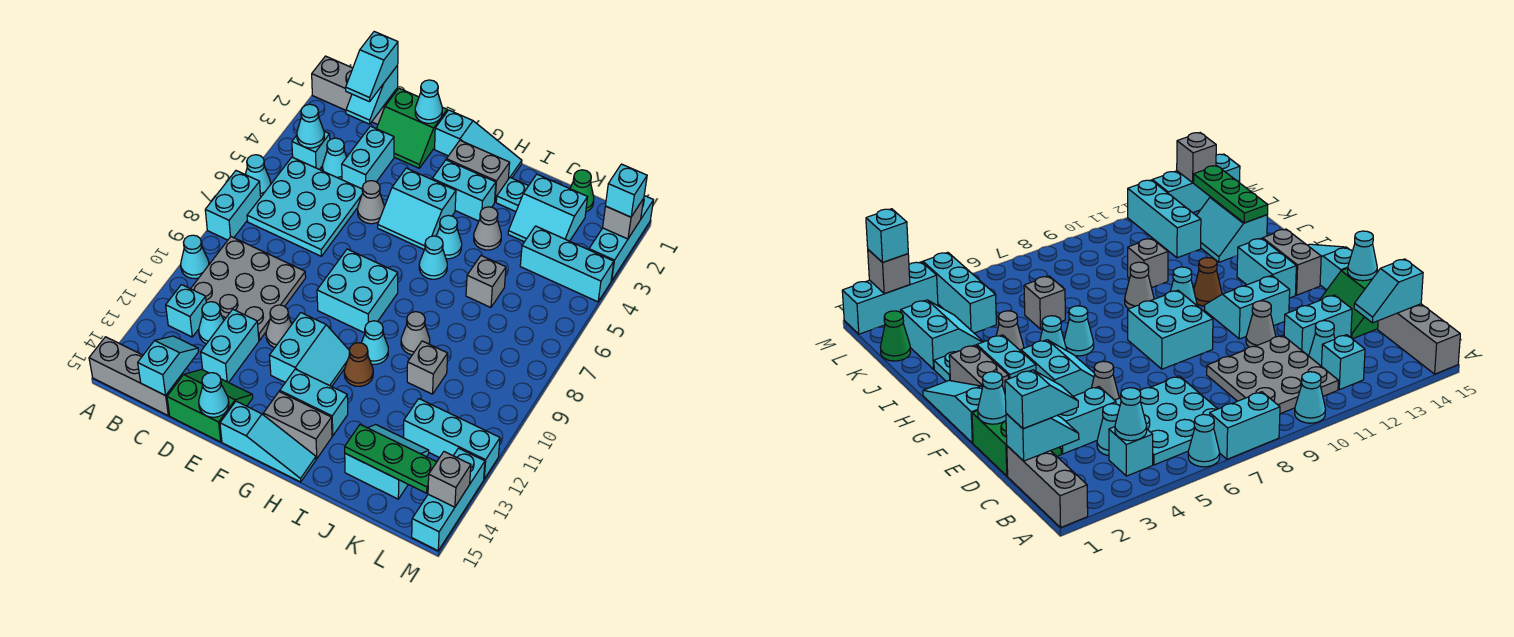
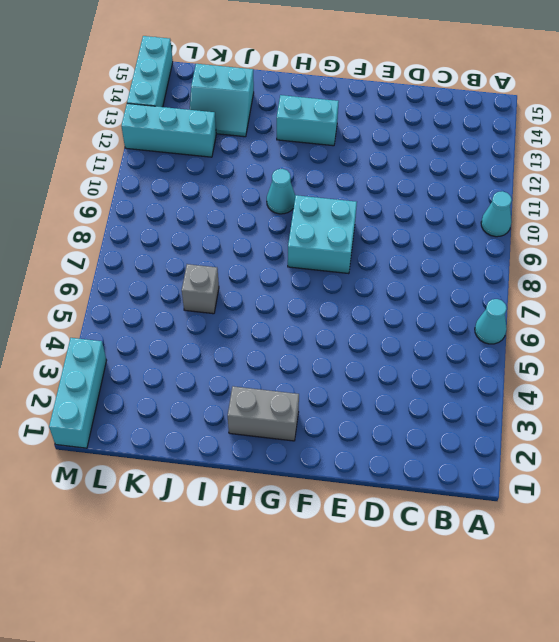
none -> grey 1x3 brick [312,56,398,125]
none -> cyan 1x2 brick [205,171,261,240]
none -> grey 1x3 brick [89,337,182,416]
none -> cyan 1x1 brick [292,131,330,169]

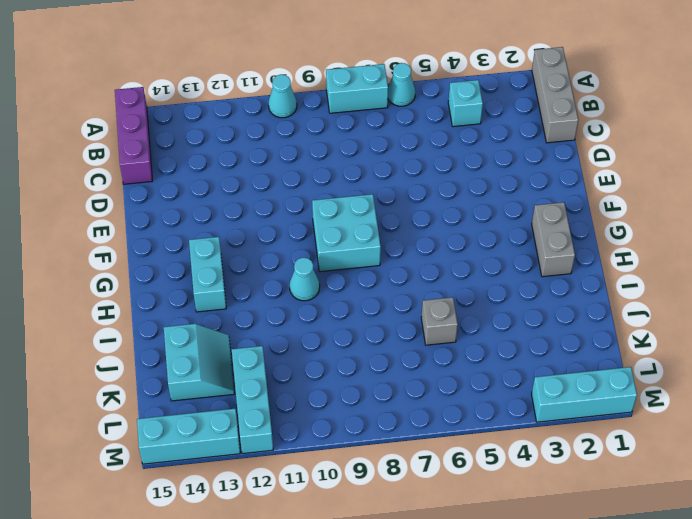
purple 1x3 brick [115,87,153,184] -> grey 1x3 brick [89,337,182,416]
none -> cyan 3x3 plate [247,157,363,256]
none -> grey 3x3 plate [191,237,306,340]
none -> cyan 1x1 brick [166,285,206,337]
none -> cyan 1x1 cone [322,138,347,180]

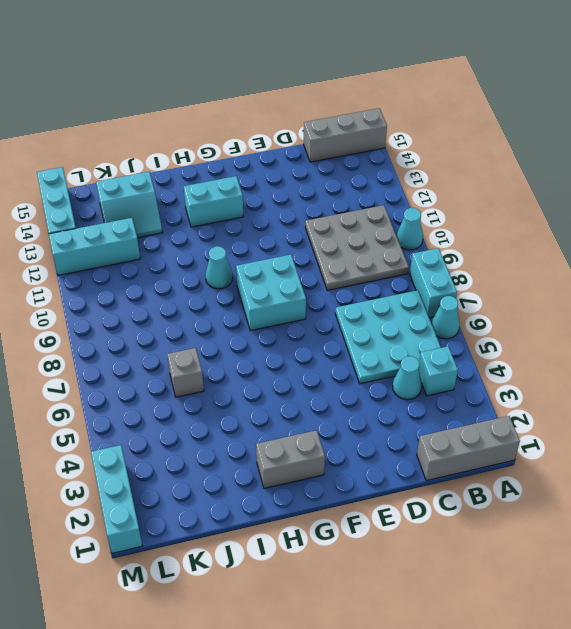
none -> cyan 1x1 brick [166,285,206,337]
none -> cyan 1x1 cone [199,302,224,344]
none -> green 2x2 slope [377,88,447,168]
none -> cyan 1x2 brick [342,126,394,189]

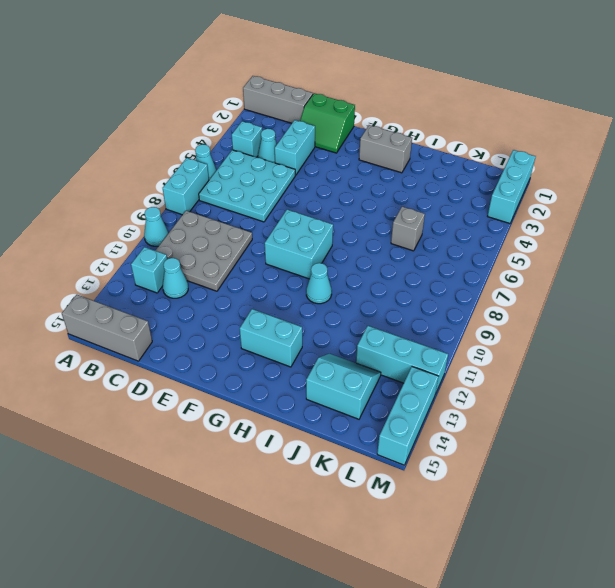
none -> cyan 1x2 brick [201,309,259,383]
none -> green 2x2 slope [167,369,253,442]
none -> grey 1x1 cone [358,181,385,224]
none -> grey 1x1 cone [266,305,292,348]

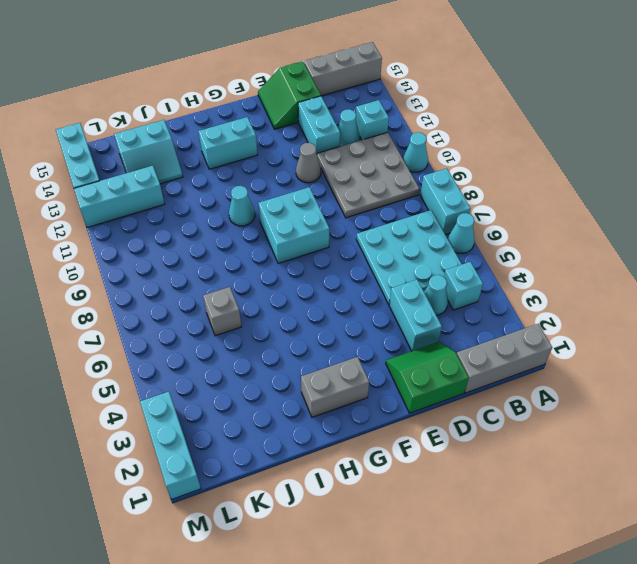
green 2x2 slope [258,61,321,129] -> green 2x2 slope turned to [167,369,253,442]
none -> grey 1x1 cone [358,181,385,224]
none -> cyan 1x3 slope [435,110,522,179]
none -> cyan 2x2 slope [378,168,456,250]
none -> cyan 2x2 slope [269,313,349,387]

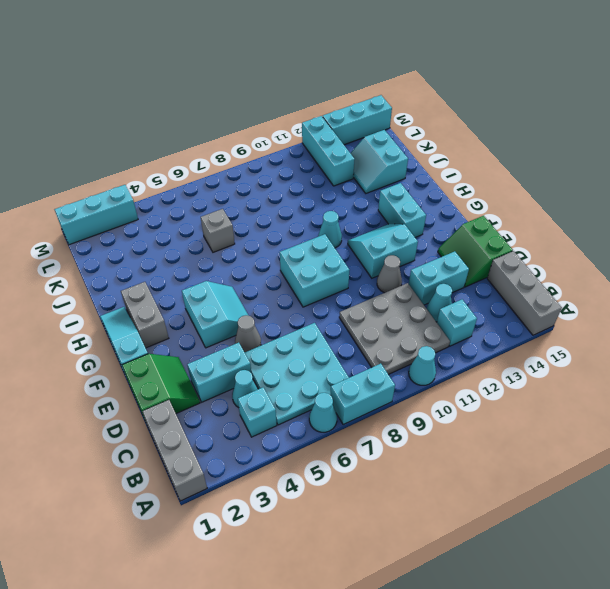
none -> cyan 1x3 slope [220,401,316,482]
none -> cyan 1x2 brick [432,160,496,221]
none -> grey 1x2 brick [263,392,332,459]
none -> cyan 1x1 cone [436,215,462,259]

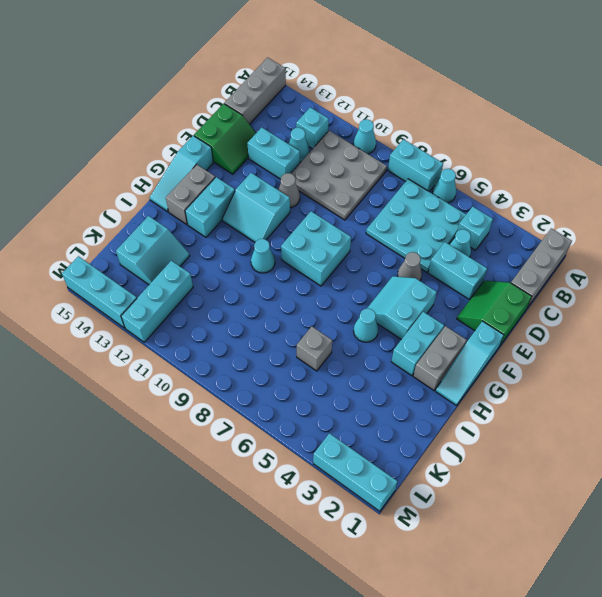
none -> cyan 1x1 cone [419,236,447,279]
none -> brown 1x1 cone [344,343,373,386]
none -> cyan 1x1 plate [496,178,528,212]
none -> grey 1x1 cone [474,207,501,250]

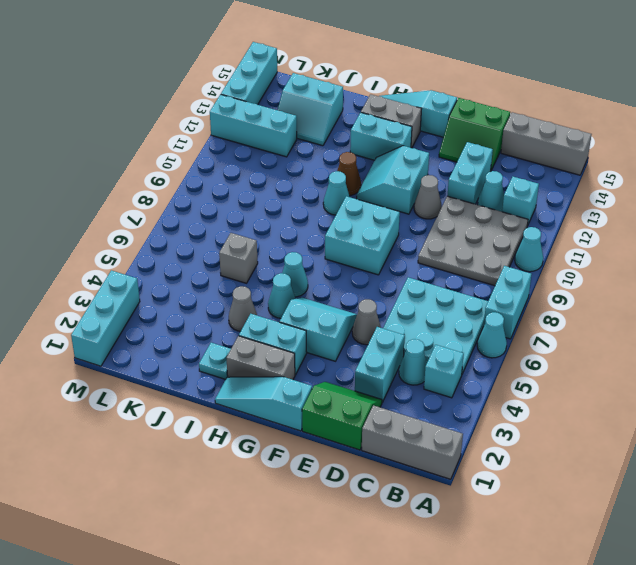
none -> grey 1x1 cone [401,312,430,355]
none -> cyan 2x2 slope [508,174,588,242]
none -> grey 1x1 brick [407,341,448,394]
none -> green 1x1 cone [570,170,594,212]

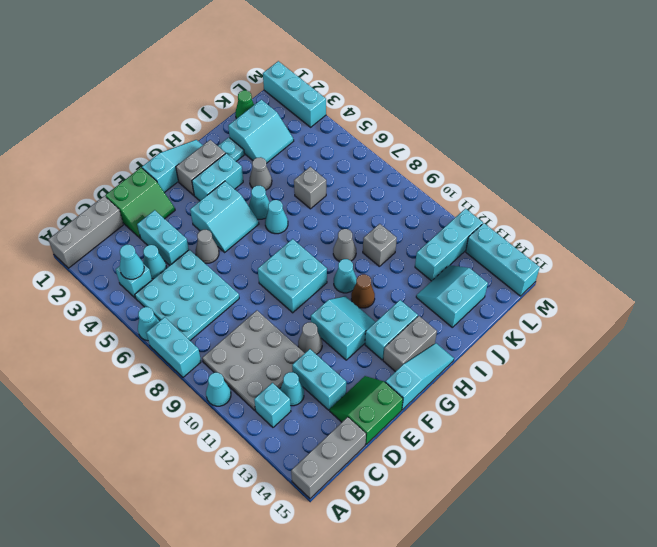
none -> cyan 1x3 brick [520,226,614,302]
none -> cyan 1x2 slope [346,65,398,124]
none -> cyan 1x2 slope [138,336,199,396]
none -> cyan 1x1 cone [415,80,442,123]

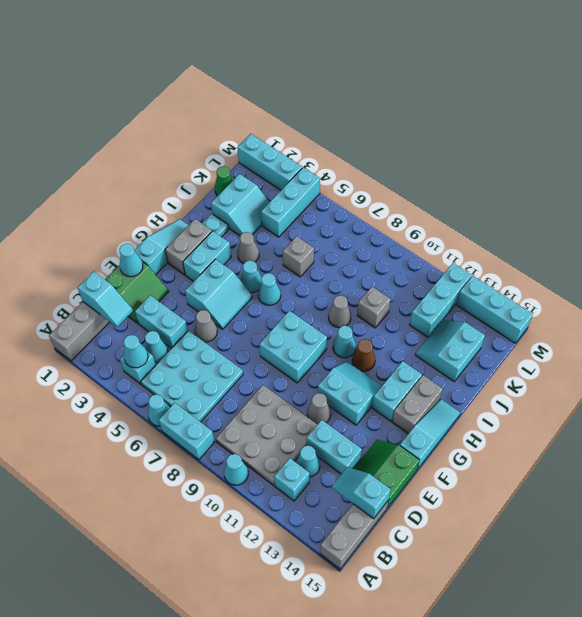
none -> cyan 1x1 cone [199,373,229,417]
none -> green 1x3 plate [345,425,436,493]
none -> grey 1x1 brick [603,199,644,239]
none -> grey 1x1 brick [428,452,471,507]

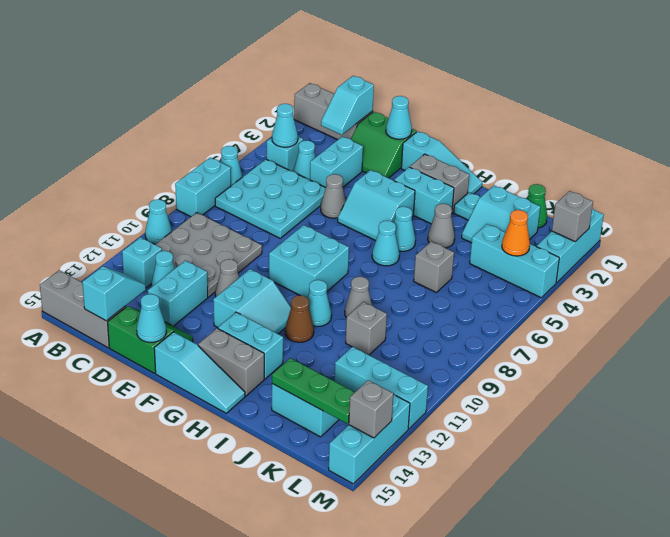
orange 1x1 cone [502,210,530,256] -> none
none -> cyan 1x2 slope [346,32,398,102]
none -> cyan 1x1 brick [605,164,647,217]

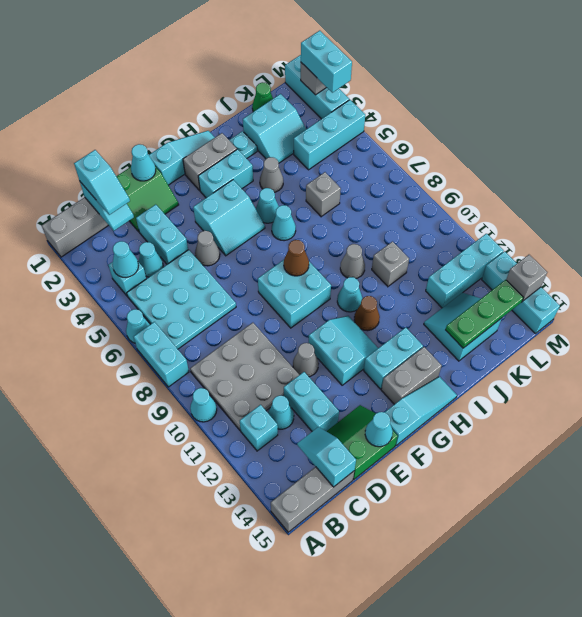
brown 1x1 cone [284,240,309,276] -> none
cyan 1x2 brick [301,31,352,93] -> cyan 1x1 brick [605,164,647,217]

